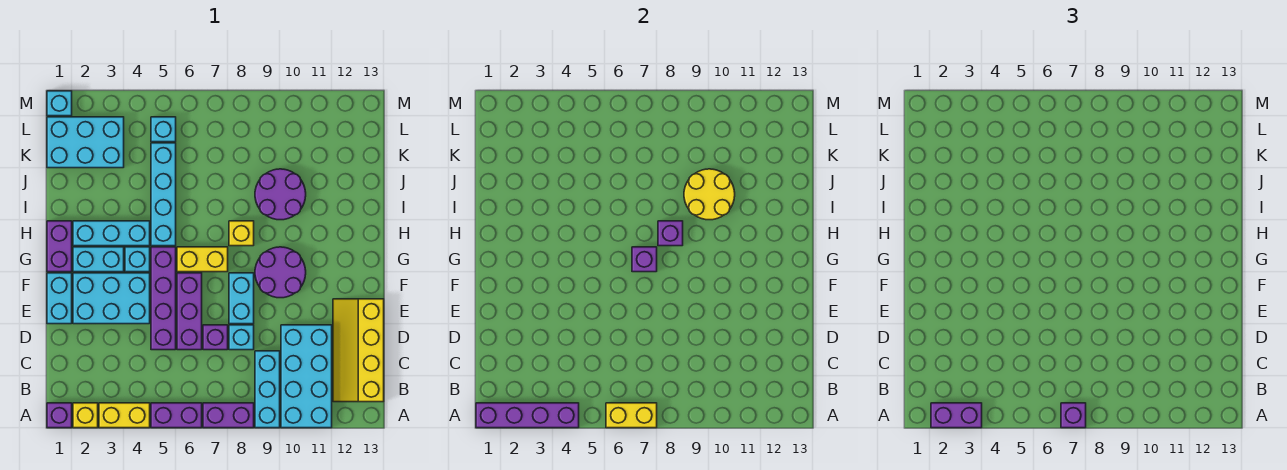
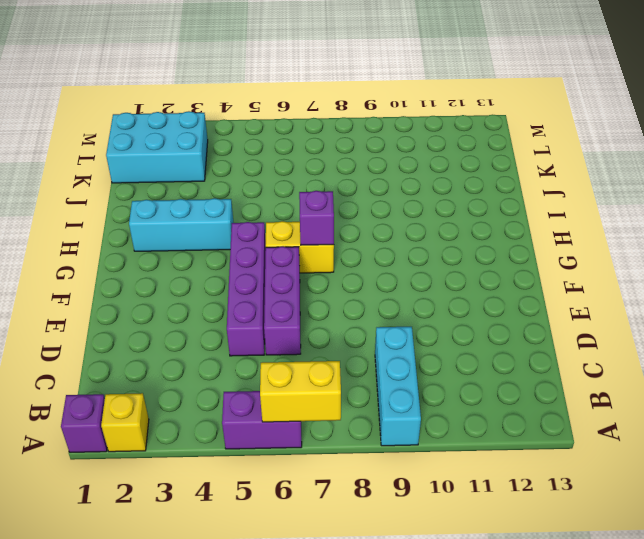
none -> yellow 1x2 brick [99,403,150,428]
none -> purple 1x2 brick [203,403,254,428]
none -> cyan 2x4 brick [281,325,332,428]
none -> yellow 2x4 slope [333,299,384,402]

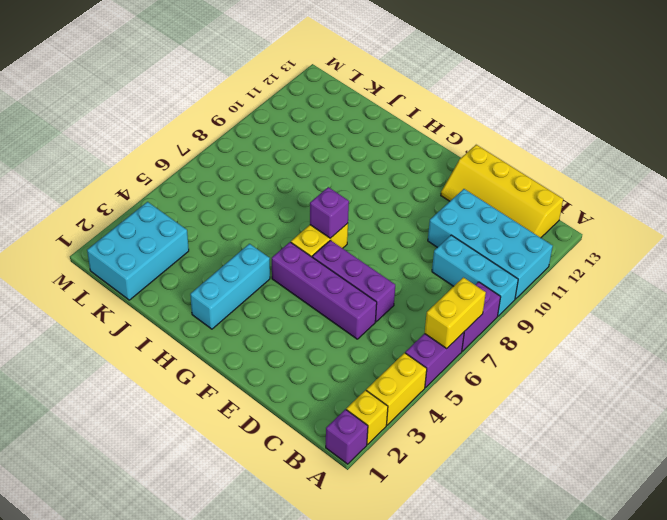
none -> purple 1x1 brick [203,325,228,350]
none -> cyan 1x1 brick [229,325,254,350]
none -> cyan 1x2 brick [47,273,72,324]
none -> cyan 2x3 brick [73,273,150,324]

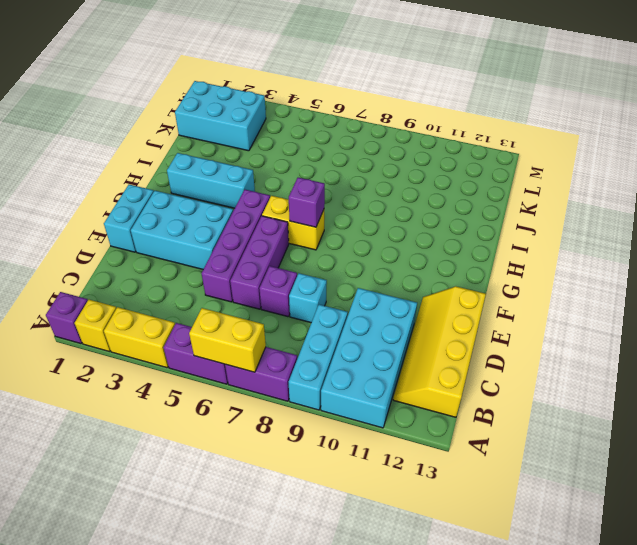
none -> cyan 1x2 brick [229,273,254,324]
none -> purple 2x2 round brick [255,247,306,298]
none -> purple 1x2 brick [47,221,72,272]
none -> cyan 1x2 brick [73,247,124,272]

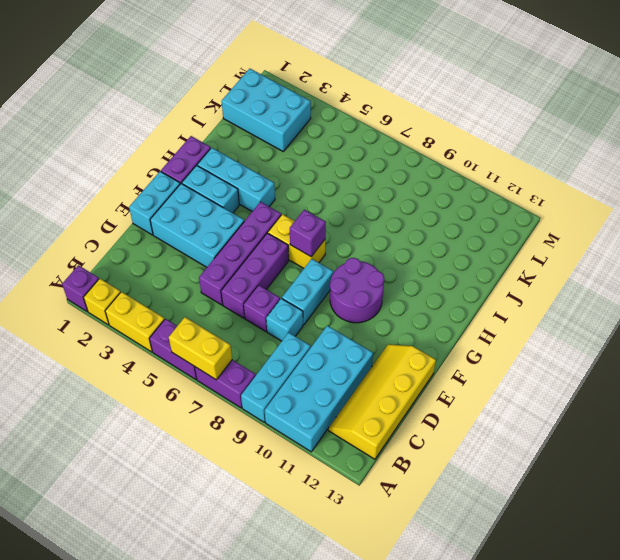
none -> cyan 1x1 brick [125,247,150,272]
none -> cyan 1x4 brick [151,143,176,246]
none -> yellow 1x1 brick [229,221,254,246]
none -> purple 2x2 round brick [255,169,306,220]

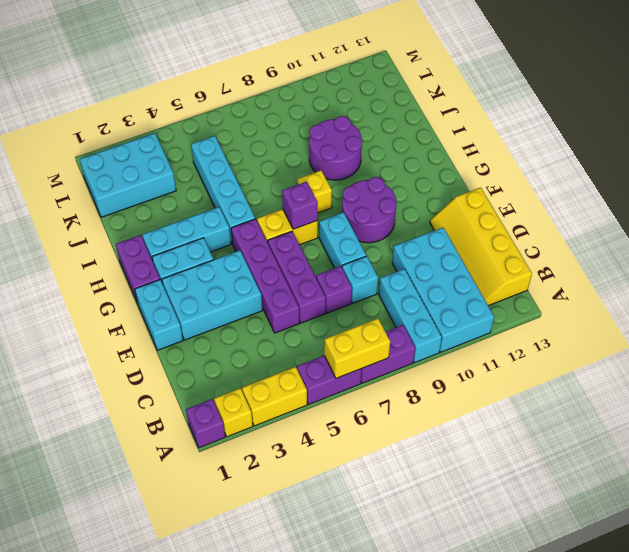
none -> cyan 1x1 brick [125,247,150,272]
none -> cyan 1x1 brick [151,117,176,142]
none -> cyan 1x1 brick [47,91,72,116]
none -> purple 1x4 brick [476,403,579,428]

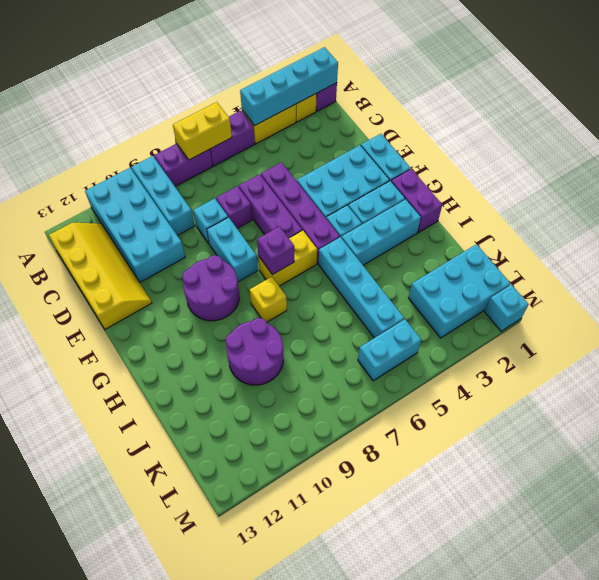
cyan 1x4 brick [240,47,338,126] -> purple 1x4 brick [476,403,579,428]
cyan 1x2 brick [358,319,421,381] -> cyan 1x1 brick [151,117,176,142]
none -> purple 1x1 brick [658,221,683,246]
none -> yellow 2x2 round brick [684,169,735,220]
none -> purple 1x2 brick [931,403,982,428]
none -> purple 1x1 brick [1061,403,1086,428]

